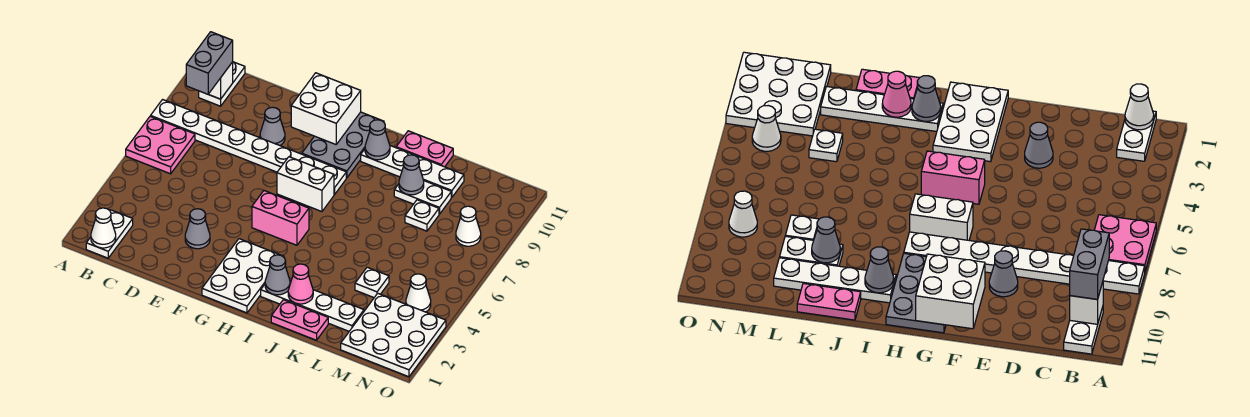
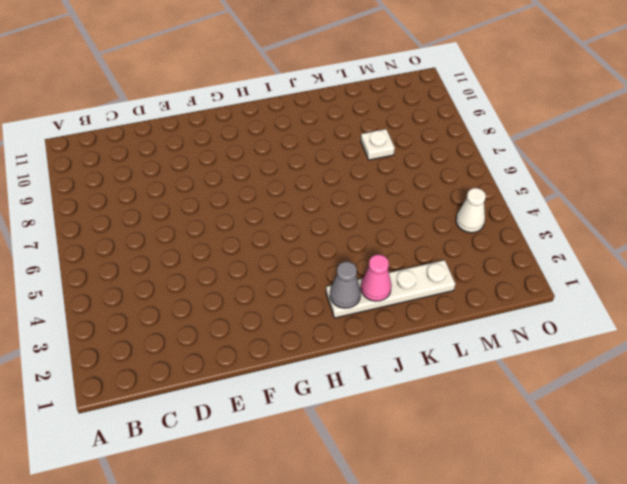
none -> pink 2x2 plate [126,116,195,174]
none -> white 1x8 plate [151,100,346,195]
none -> white 1x2 plate [86,210,133,258]

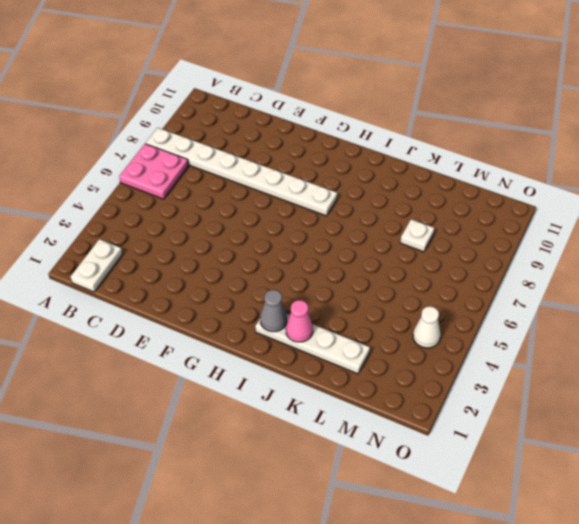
none -> white 1x2 plate [199,62,245,106]
none -> grey 1x1 cone [185,209,210,249]
none -> grey 1x1 cone [260,107,285,145]

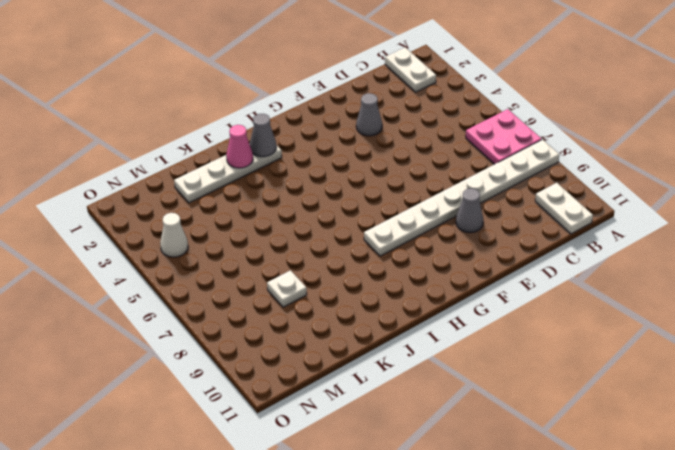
none -> white 2x3 plate [202,239,284,313]
none -> pink 1x2 brick [252,191,309,245]
none -> white 1x2 brick [277,157,334,212]

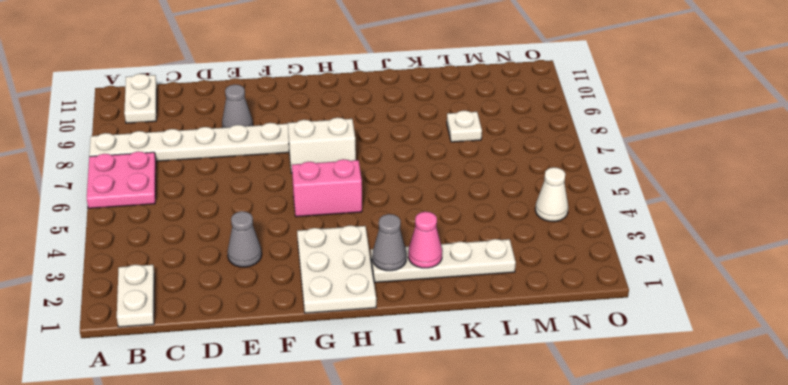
none -> grey 2x3 plate [302,112,384,178]
none -> white 1x4 plate [361,146,464,197]
none -> pink 1x2 plate [271,300,328,340]

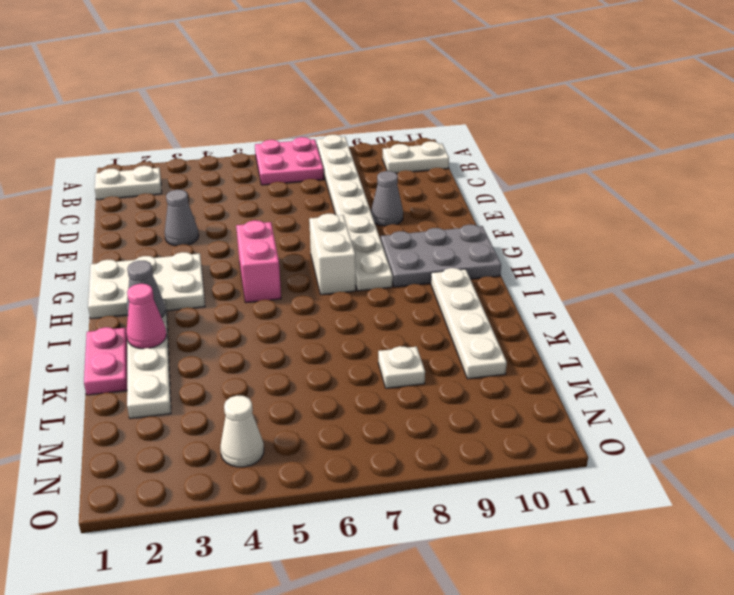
none -> pink 1x2 plate [396,131,453,167]
none -> white 1x2 plate [394,181,451,214]
none -> white 1x1 plate [355,267,389,297]

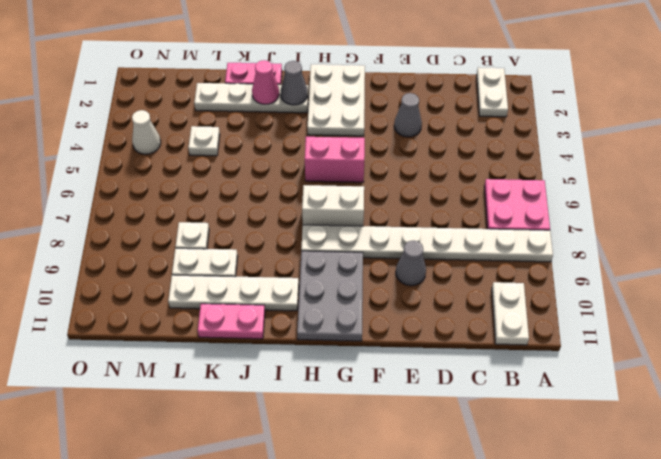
none -> white 3x3 plate [341,293,446,377]
none -> white 1x1 cone [456,206,481,246]
none -> white 1x1 cone [91,208,116,248]

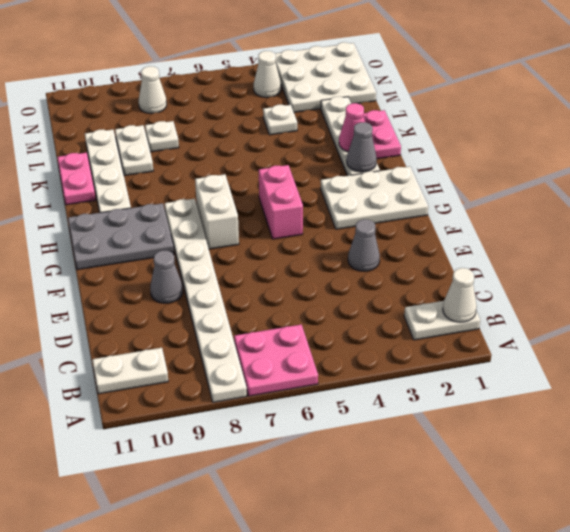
none -> white 1x1 brick [208,62,233,99]
none -> white 2x2 brick [291,73,361,144]
none -> grey 1x1 cone [365,120,390,160]

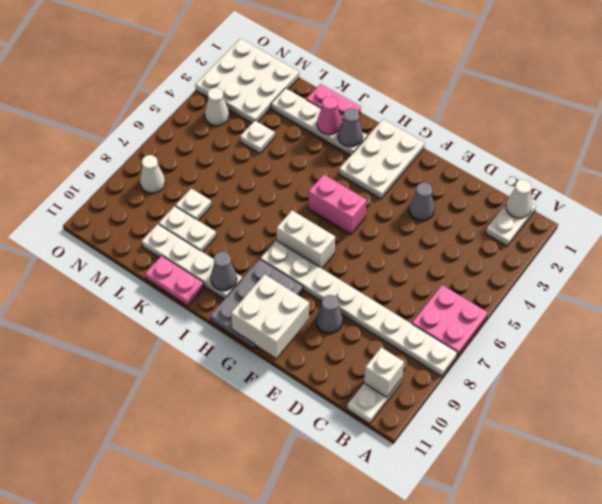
none -> grey 1x1 cone [399,155,424,195]
none -> grey 1x2 brick [186,32,233,94]

